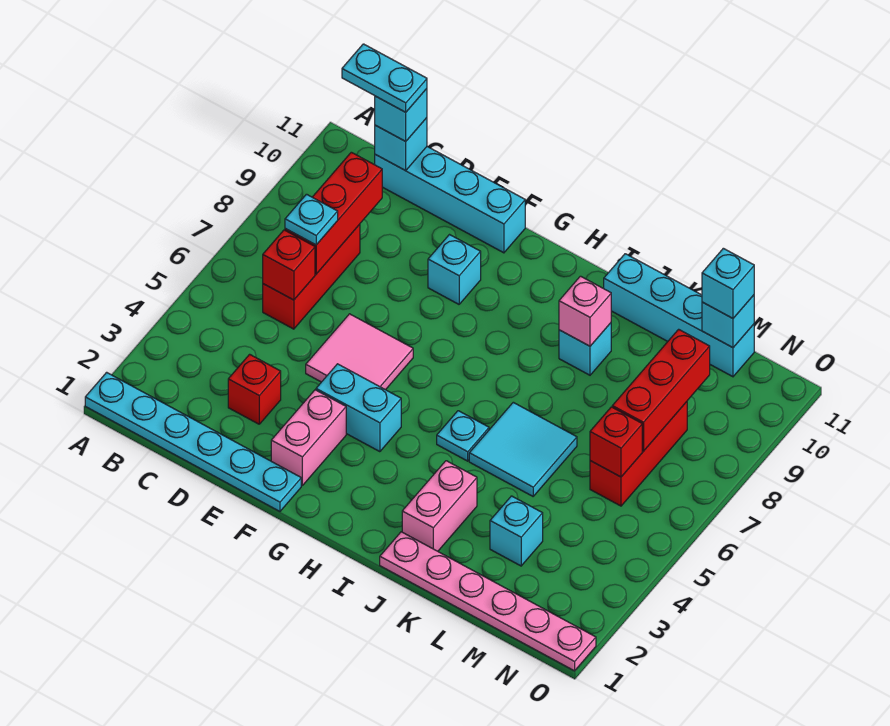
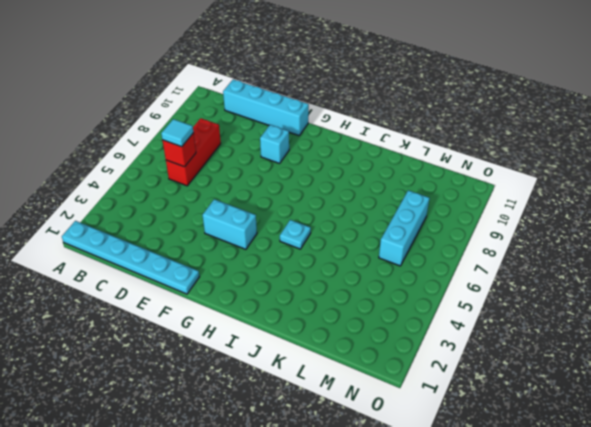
cyan 1x1 tile [161,119,194,147] -> none
cyan 1x3 brick [379,190,429,266] -> red 1x3 brick [590,402,687,506]
none -> red 1x1 brick [228,354,281,424]
none -> pink 2x2 tile [306,314,413,390]
none -> pink 1x2 brick [271,390,346,485]

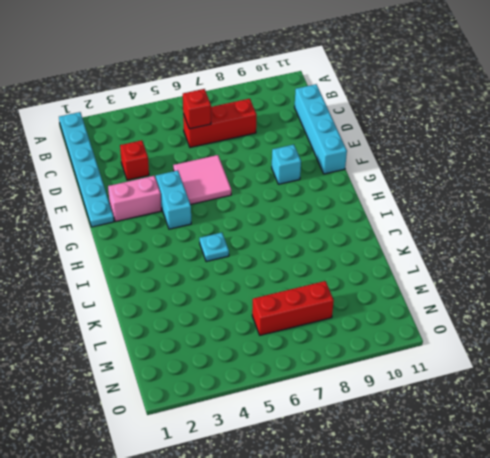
none -> pink 1x6 plate [380,532,596,671]
none -> pink 1x2 brick [402,461,477,551]
none -> cyan 2x2 tile [469,402,577,496]

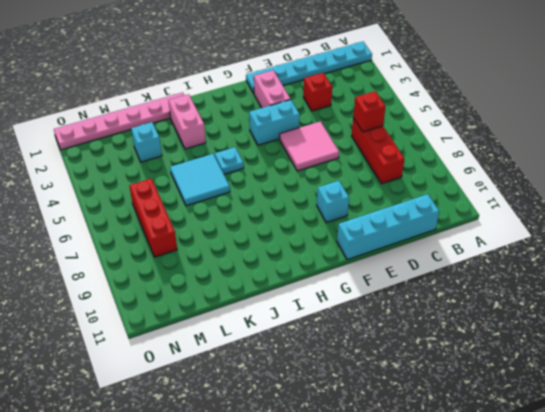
none -> cyan 1x1 brick [559,323,611,375]
none -> cyan 1x4 brick [604,254,754,377]
none -> red 1x3 brick [285,152,382,274]

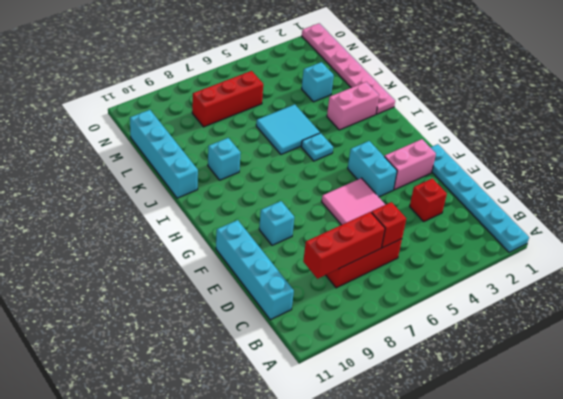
none -> cyan 1x1 brick [375,118,427,171]
none -> pink 1x1 brick [559,276,611,346]
none -> red 1x1 brick [590,407,642,477]

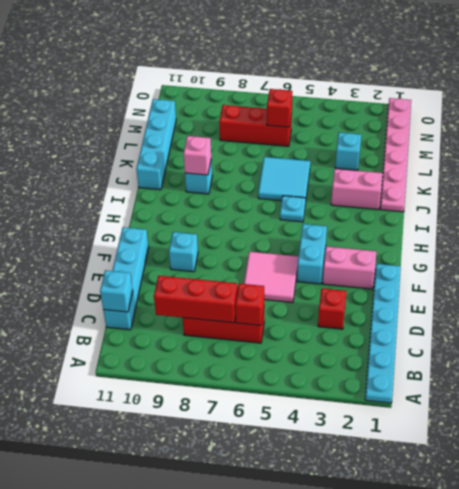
none -> red 1x3 brick [612,329,710,451]
none -> cyan 1x1 brick [702,295,754,348]
none -> cyan 1x1 plate [285,194,338,245]

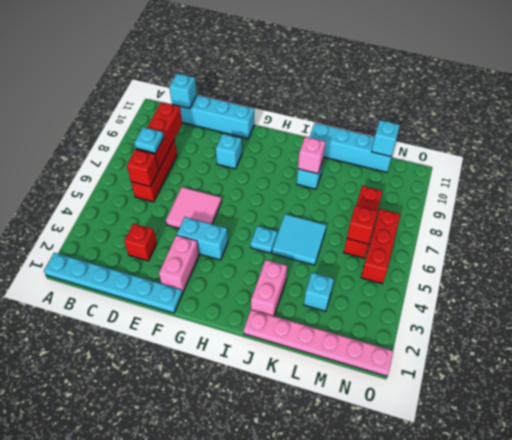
red 1x3 brick [361,209,400,284] -> red 1x3 brick moved to [612,329,710,451]
none -> cyan 1x1 brick [375,89,427,141]
none -> cyan 1x1 brick [702,248,754,318]
none -> cyan 1x2 plate [342,44,427,112]

